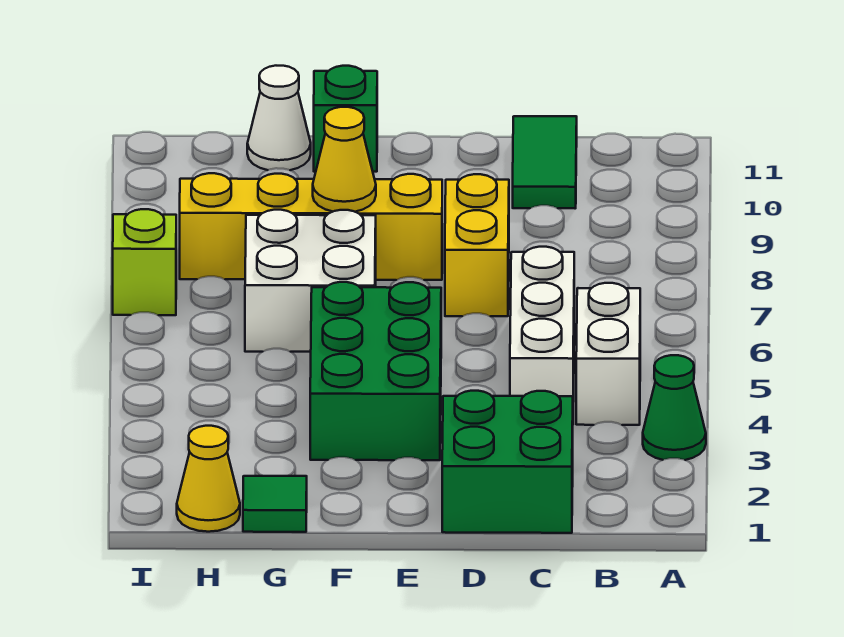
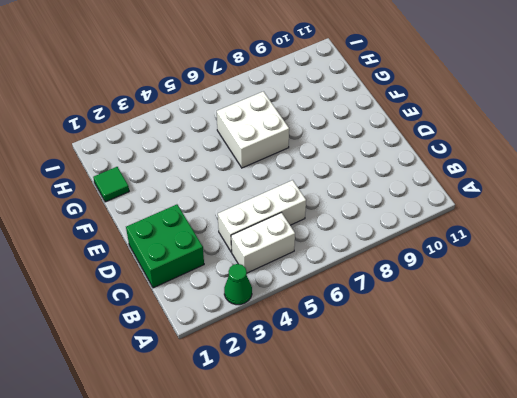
none -> green 1x2 tile [513,116,577,208]
none -> yellow 1x2 brick [445,174,509,316]
none -> green 2x3 brick [310,282,441,460]

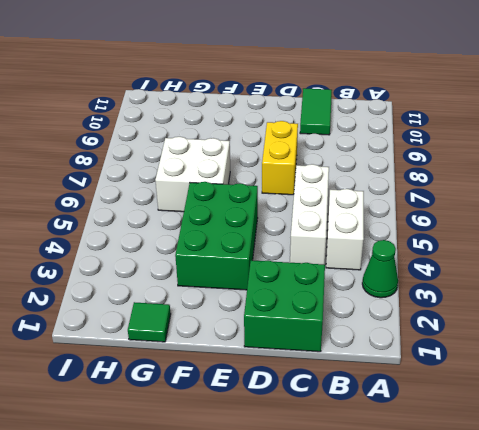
none -> yellow 1x4 brick [180,173,442,280]
none -> green 1x1 brick [314,66,377,172]
none -> white 1x1 cone [247,66,311,170]

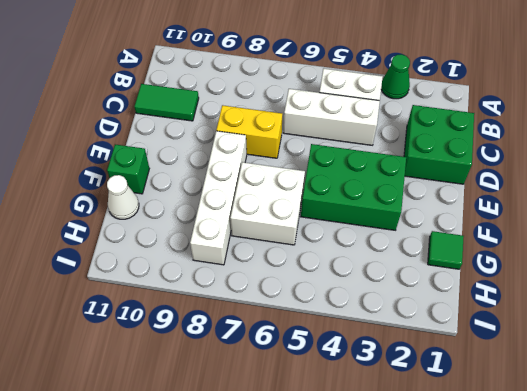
white 1x4 brick [190,131,247,265] -> yellow 1x4 brick [180,173,442,280]
none -> yellow 1x1 cone [177,426,240,532]
none -> lime 1x1 brick [113,209,176,315]
none -> yellow 1x1 cone [313,107,376,212]

